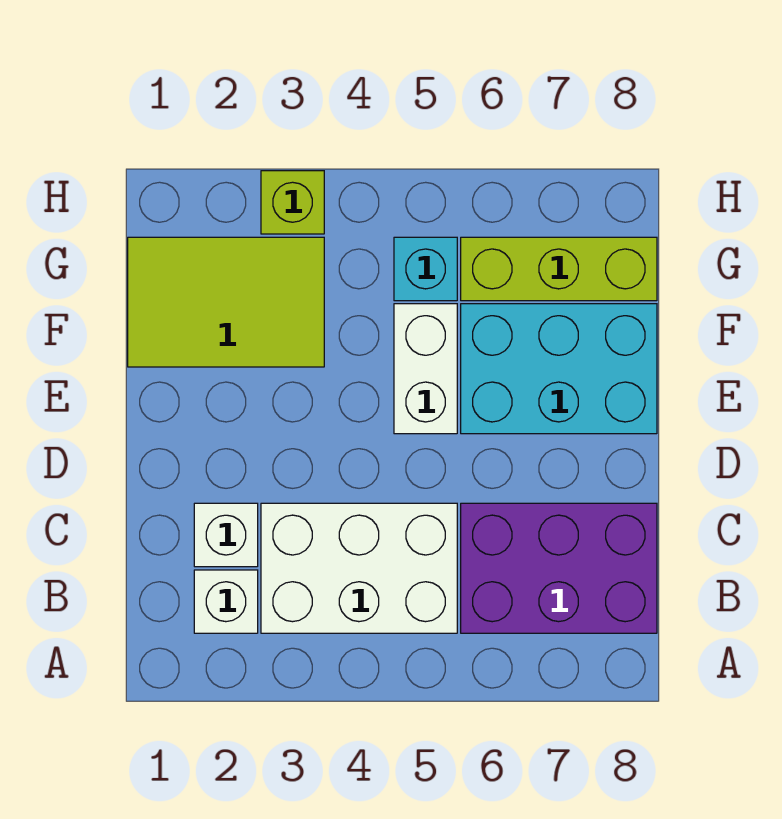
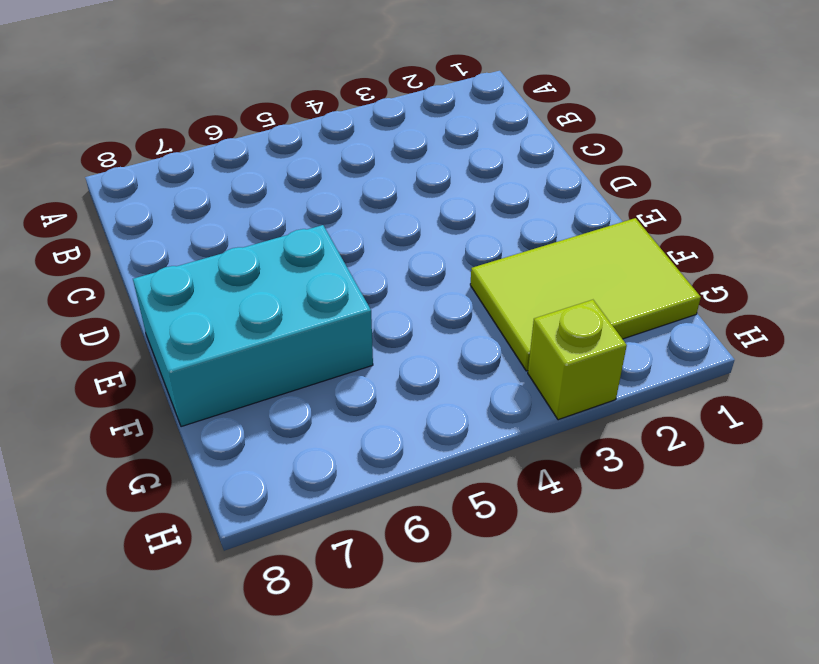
none -> white 1x1 brick [194,570,258,633]
none -> white 2x3 brick [261,503,457,633]

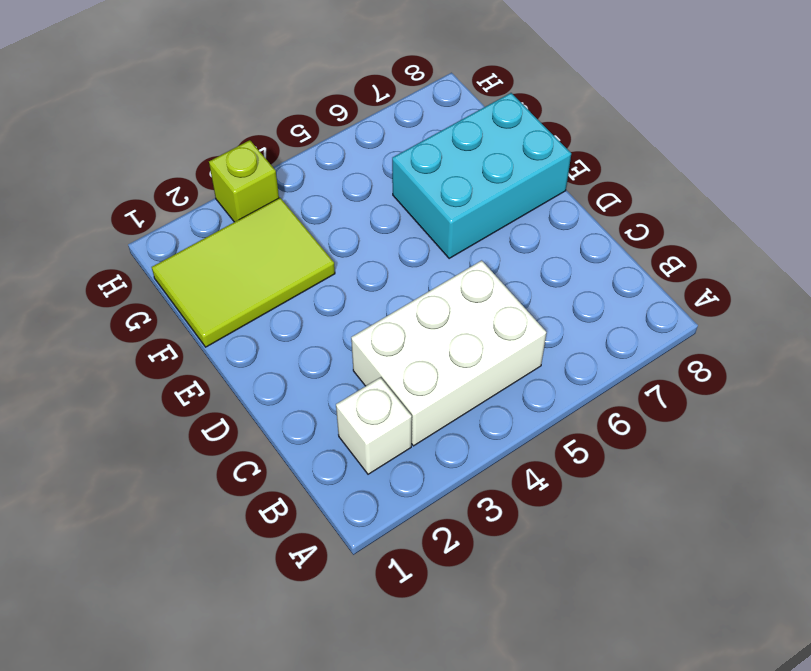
none -> purple 2x3 brick [461,503,657,633]
none -> white 1x1 brick [194,503,258,567]

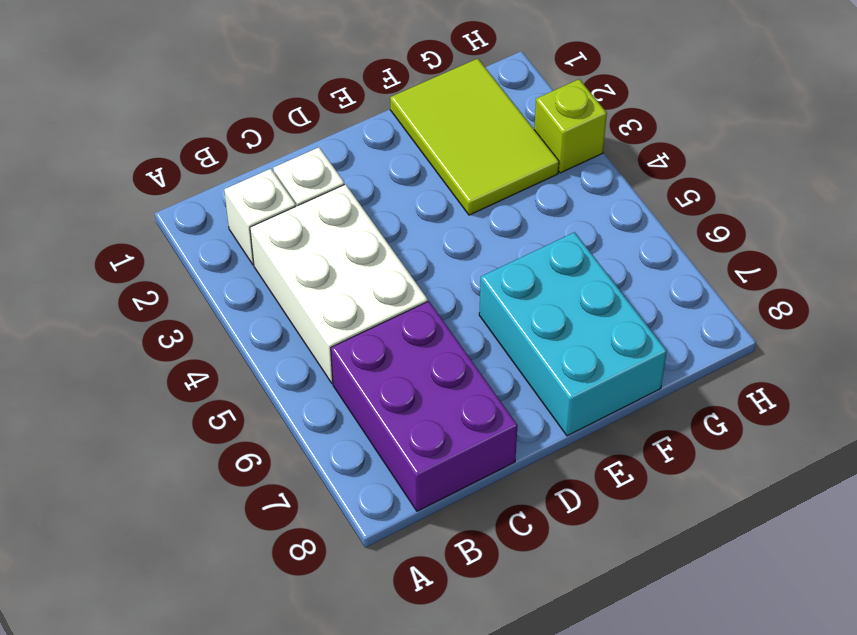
none -> white 1x2 brick [394,304,457,434]
none -> cyan 1x1 brick [394,237,457,301]

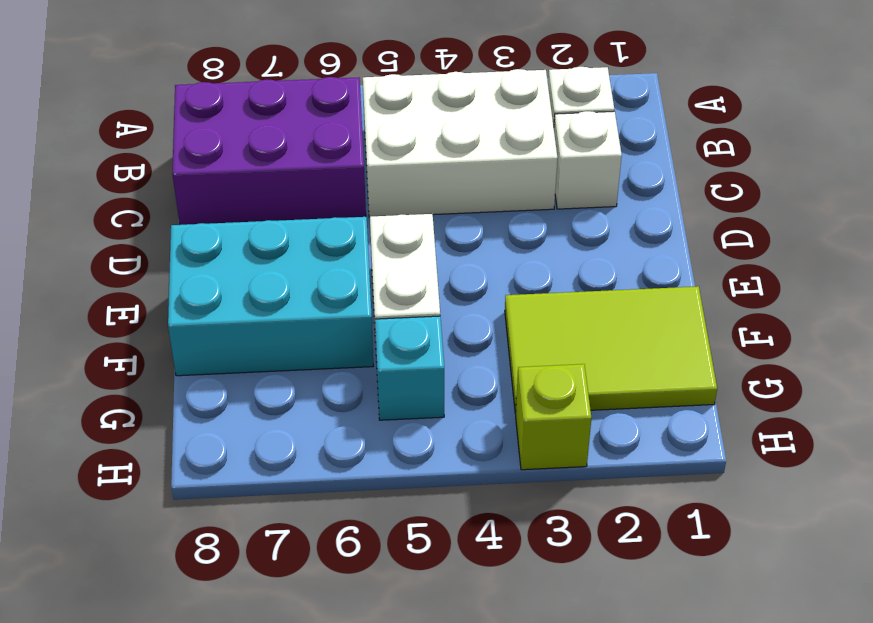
none -> lime 1x3 brick [461,237,657,301]

